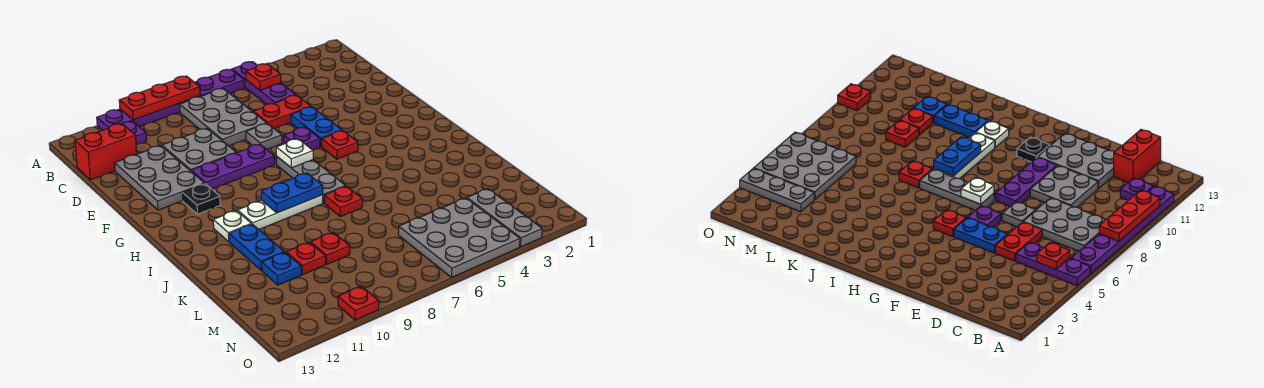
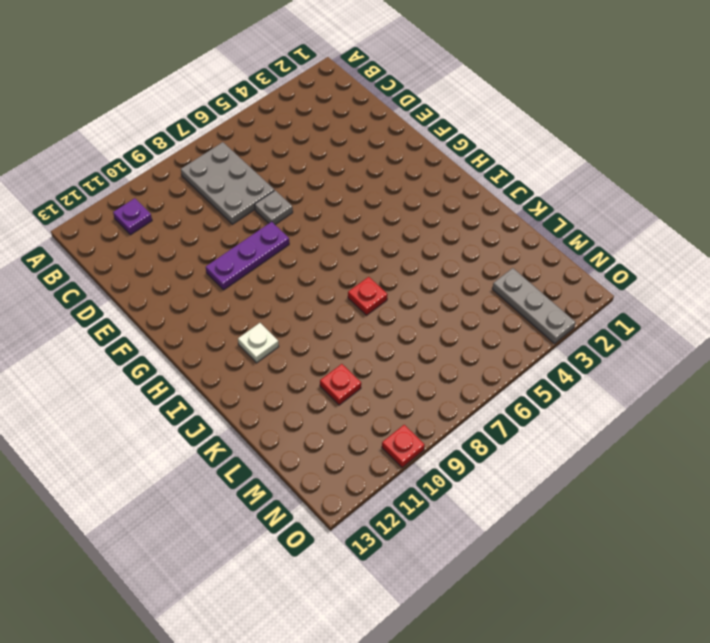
none -> purple 1x3 plate [232,62,295,104]
none -> purple 1x6 plate [97,69,245,130]
none -> red 1x2 brick [75,124,137,180]

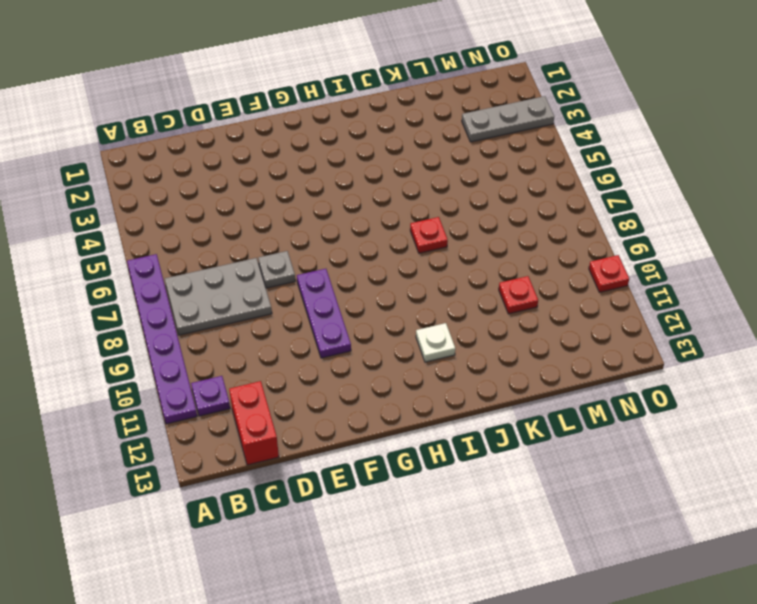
none -> purple 1x3 plate [232,62,295,104]
none -> red 1x2 plate [253,95,311,129]
none -> grey 2x2 plate [162,129,236,171]

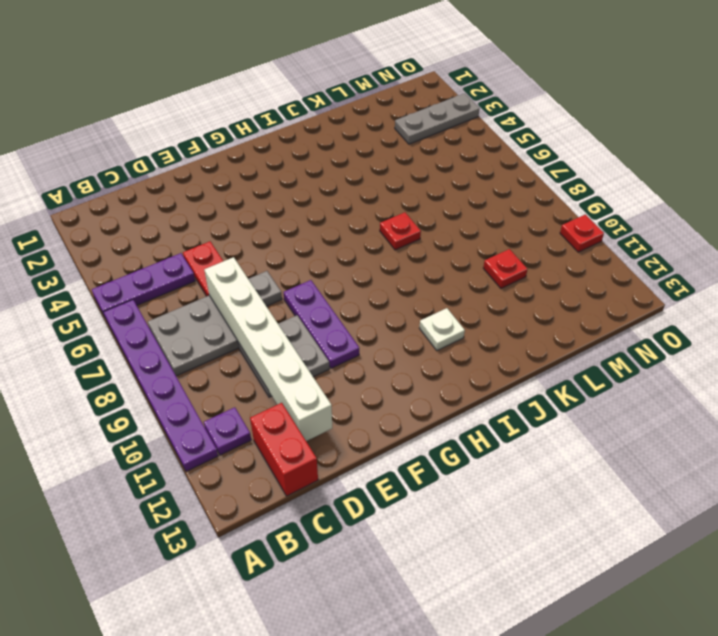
white 1x6 brick [204,257,332,441] -> none
none -> grey 2x3 plate [115,146,205,210]
none -> blue 1x2 plate [291,107,342,147]
none -> purple 1x1 plate [284,127,320,150]

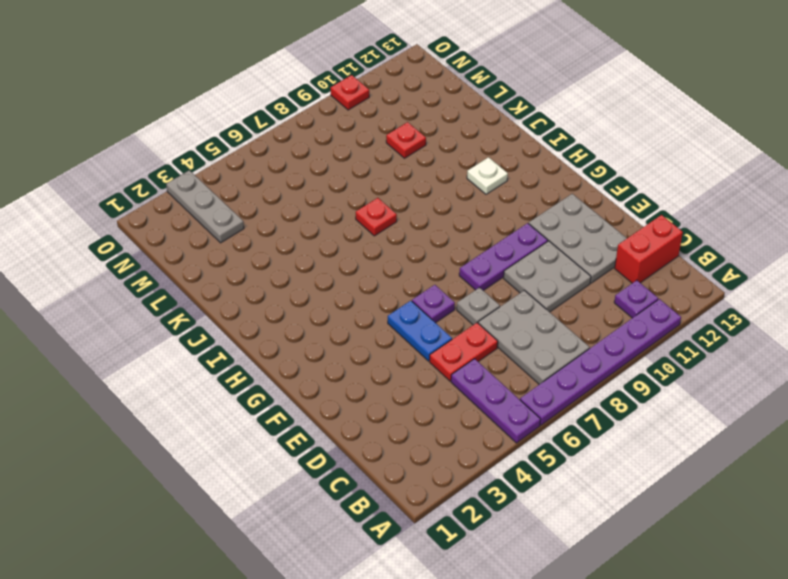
none -> red 1x1 plate [322,131,358,159]
none -> grey 1x3 plate [277,157,346,203]
none -> black 1x1 plate [183,184,220,214]

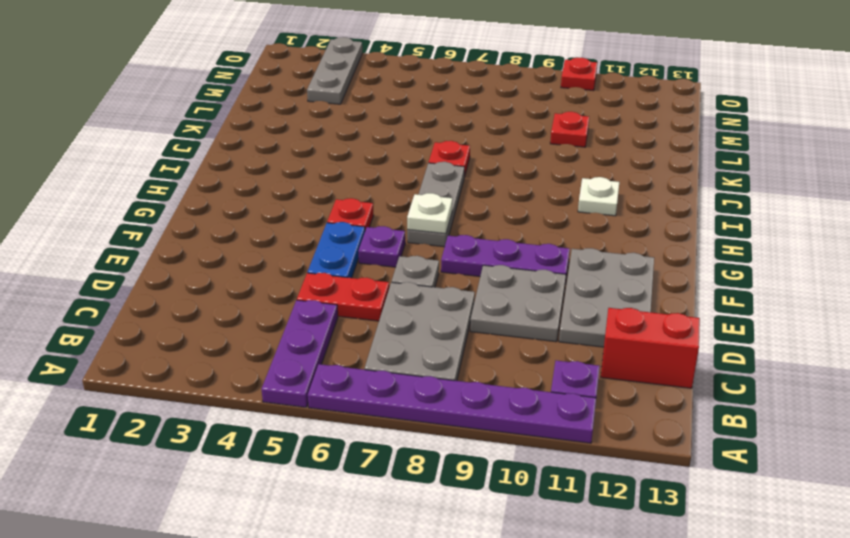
none -> black 1x1 plate [183,184,220,214]
none -> white 1x3 plate [238,195,323,229]
none -> blue 1x2 plate [229,224,284,270]

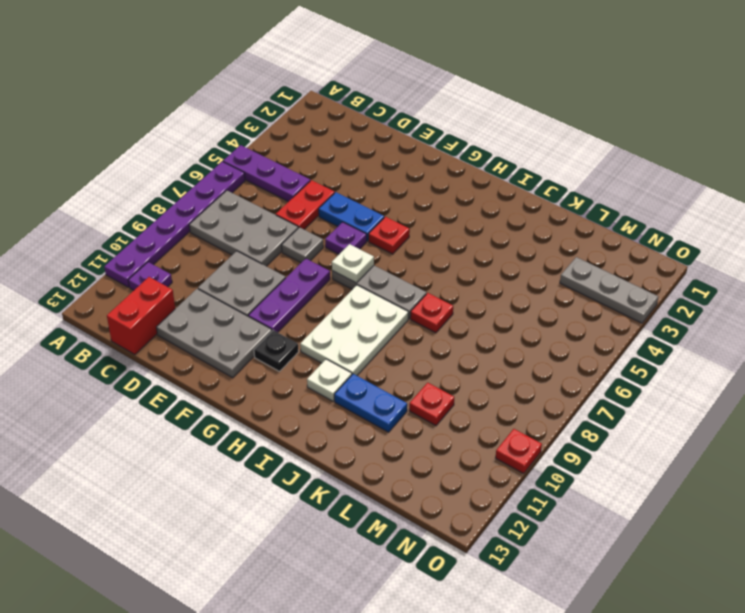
white 2x3 plate [300,285,408,376] -> white 1x3 plate [238,195,323,229]
none -> red 1x1 plate [311,232,350,264]
none -> blue 1x1 plate [262,252,301,285]
none -> grey 3x3 plate [398,198,520,277]

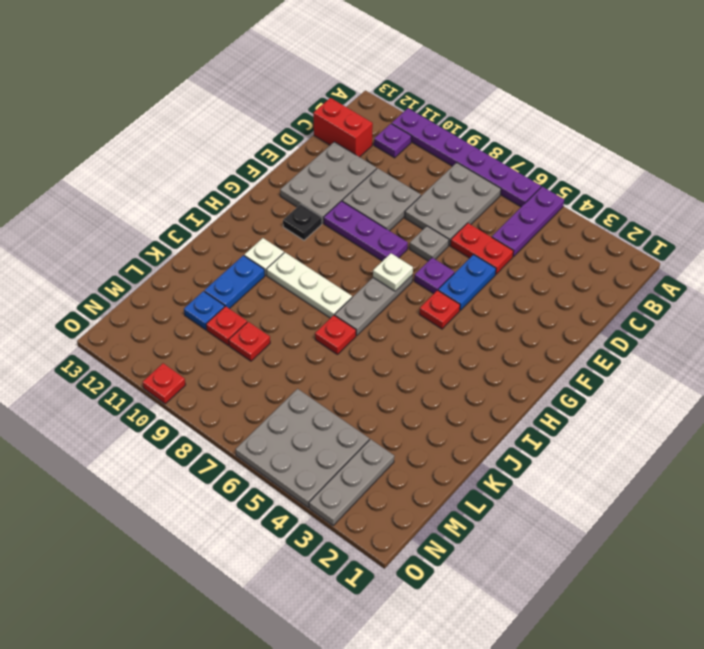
none -> red 1x3 plate [119,76,200,120]
none -> red 1x1 plate [246,64,281,90]
none -> blue 1x2 plate [261,173,323,213]

